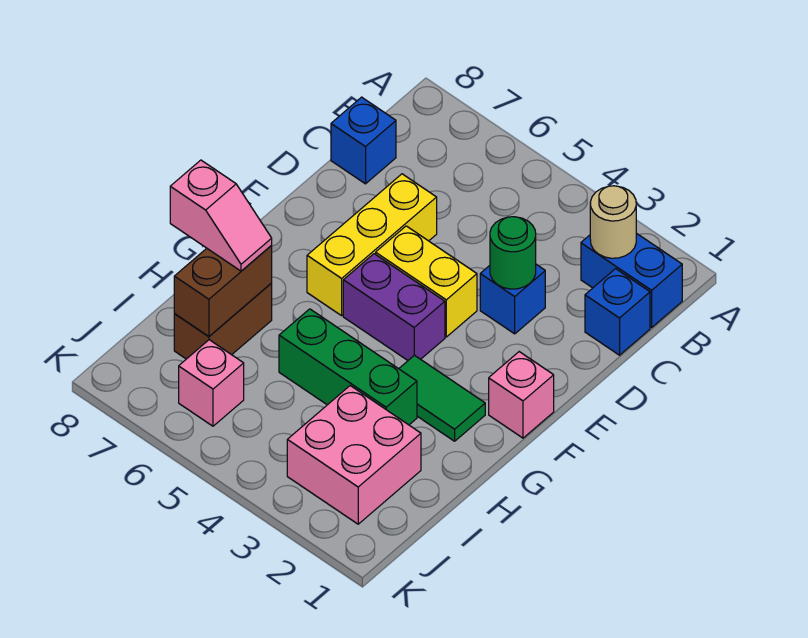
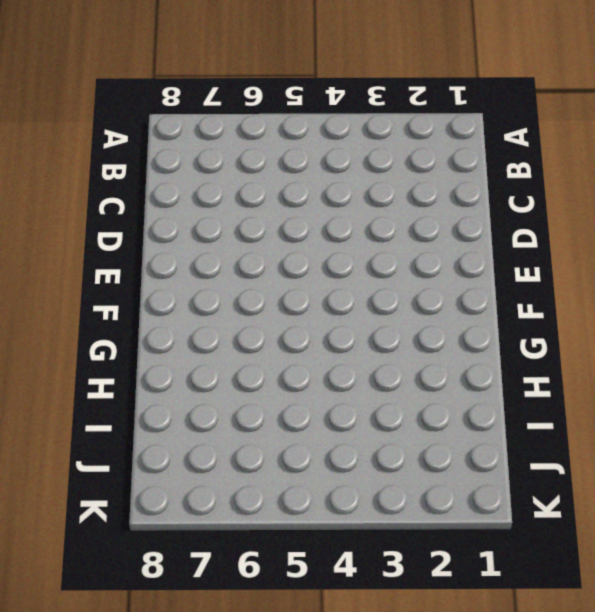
none -> blue 1x2 brick [581,233,682,327]
none -> blue 1x1 brick [585,269,650,355]
none -> blue 1x1 brick [331,97,396,184]

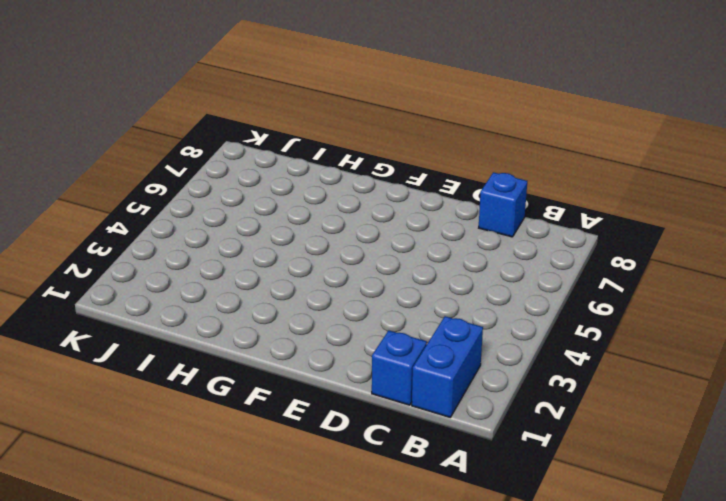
none -> blue 1x1 brick [480,264,545,334]
none -> yellow 1x3 brick [307,174,437,316]
none -> yellow 1x2 brick [376,226,477,337]

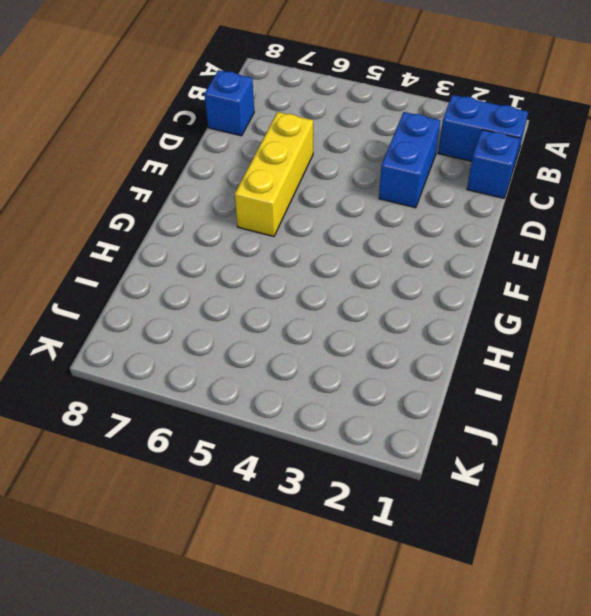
blue 1x2 brick [379,112,440,208] -> blue 1x1 brick [480,264,545,334]
none -> yellow 1x2 brick [376,226,477,337]
none -> pink 1x1 brick [489,352,554,438]
none -> purple 1x2 brick [343,254,445,360]

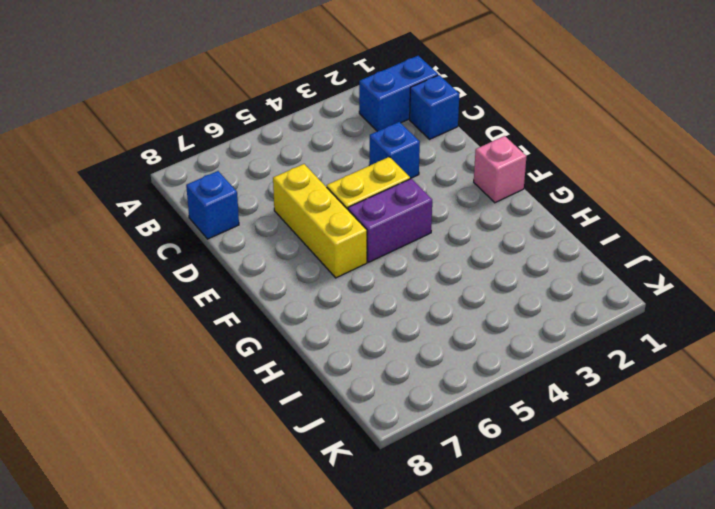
none -> green 1x2 tile [399,355,485,441]
none -> green 1x3 brick [279,309,417,425]
none -> brown 1x2 brick [174,283,272,359]

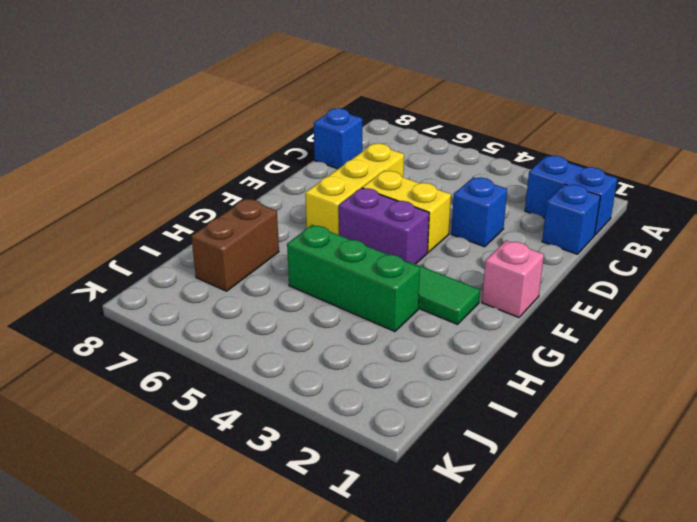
none -> pink 2x2 brick [287,386,421,524]
none -> pink 1x1 brick [179,340,244,426]
none -> tan 1x1 round brick [590,186,636,258]

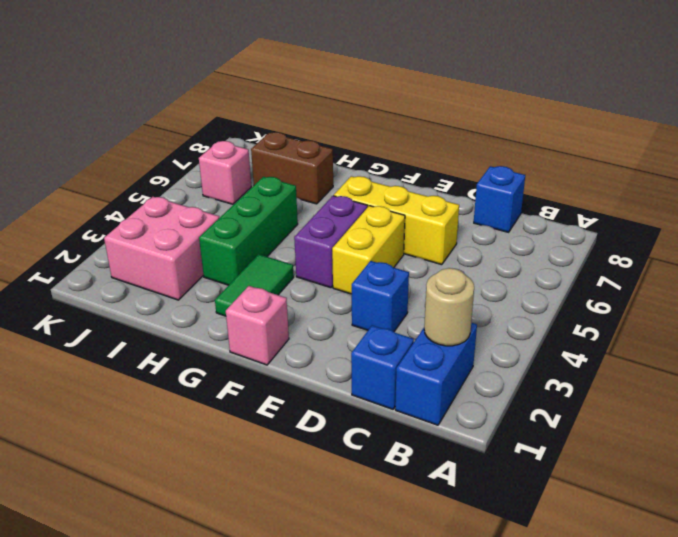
none -> green 1x1 round brick [490,217,536,289]
none -> brown 1x2 brick [174,246,272,337]
none -> pink 1x2 slope [170,160,272,271]

